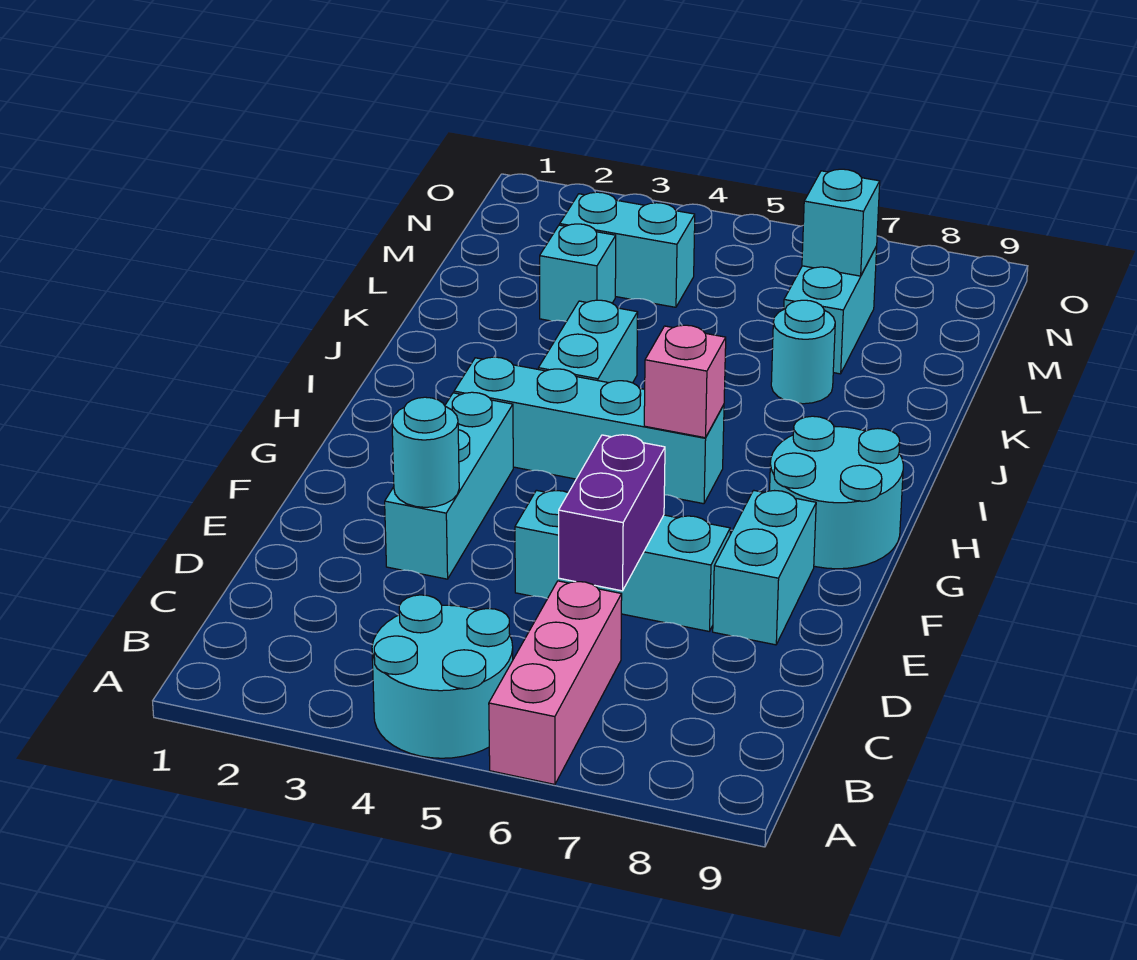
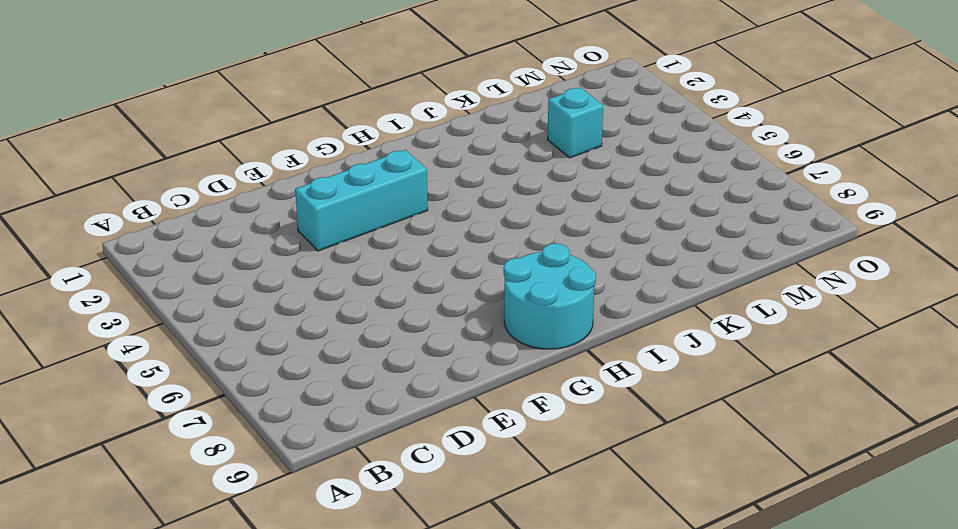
none -> cyan 2x2 round brick [372,595,513,758]
none -> pink 1x3 brick [489,581,622,784]
none -> cyan 1x3 brick [515,490,730,631]

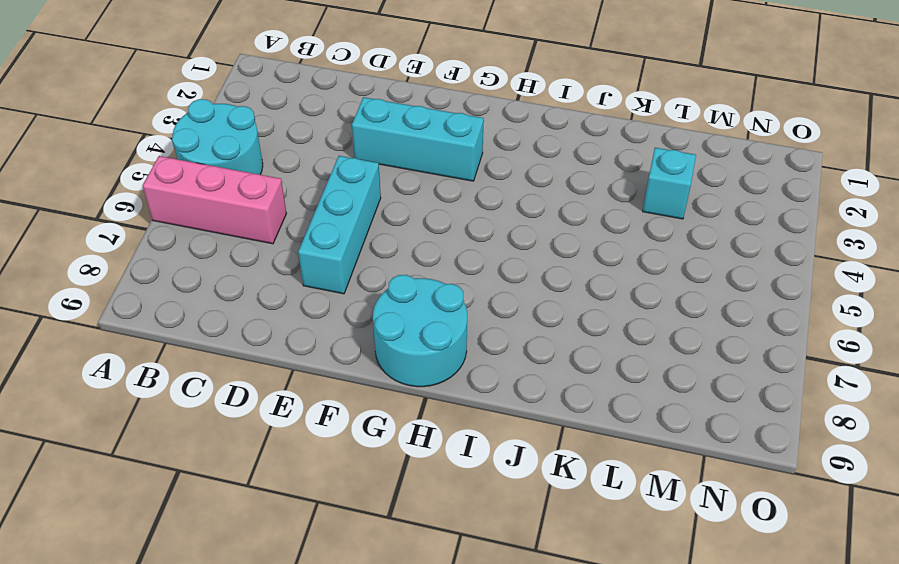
none -> cyan 1x2 brick [713,490,816,645]
none -> cyan 1x4 brick [454,357,724,504]
none -> cyan 1x2 brick [538,300,638,383]

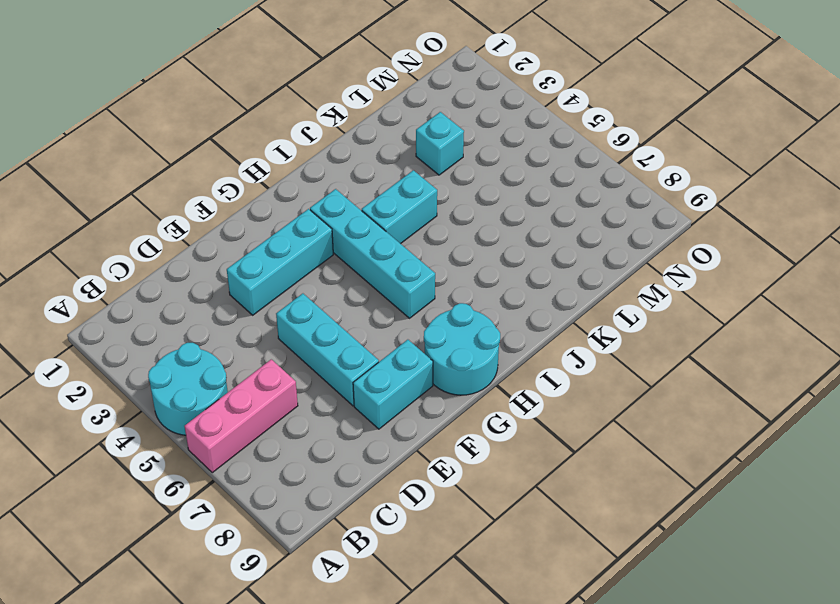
none -> cyan 1x1 round brick [771,300,835,404]
none -> cyan 1x2 brick [784,247,877,374]
none -> cyan 1x2 brick [560,192,695,307]

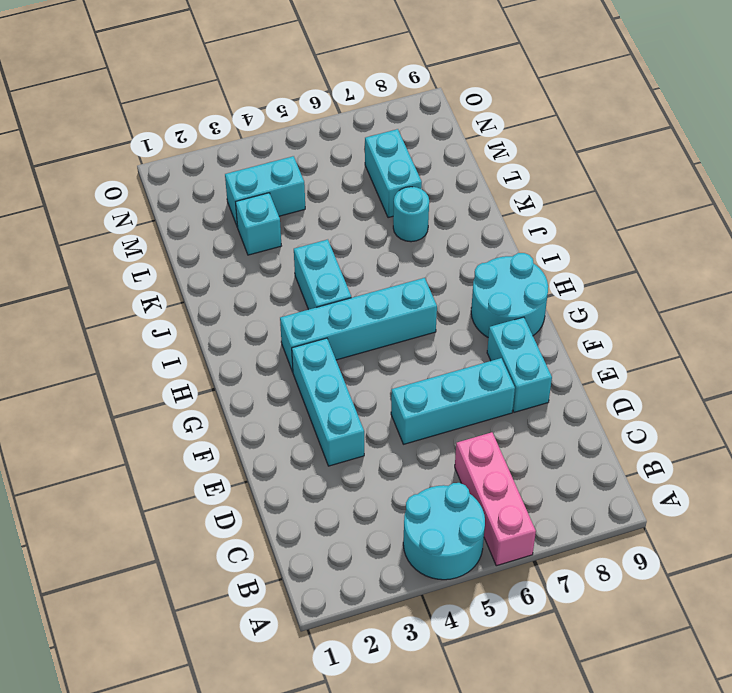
none -> purple 1x2 brick [559,435,665,591]
none -> cyan 1x1 round brick [392,397,459,507]
none -> pink 1x1 brick [644,325,726,438]

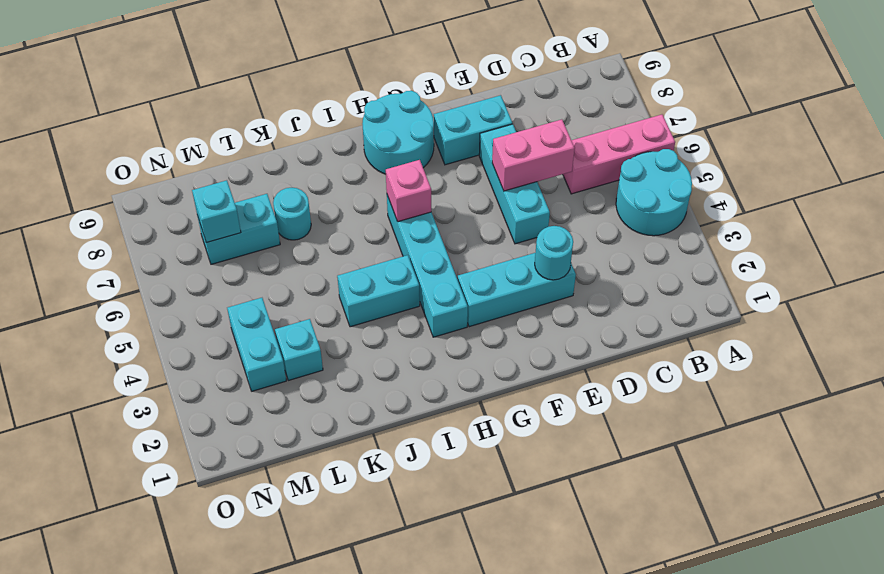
pink 1x2 brick [492,119,575,191] -> purple 1x2 brick [559,435,665,591]

